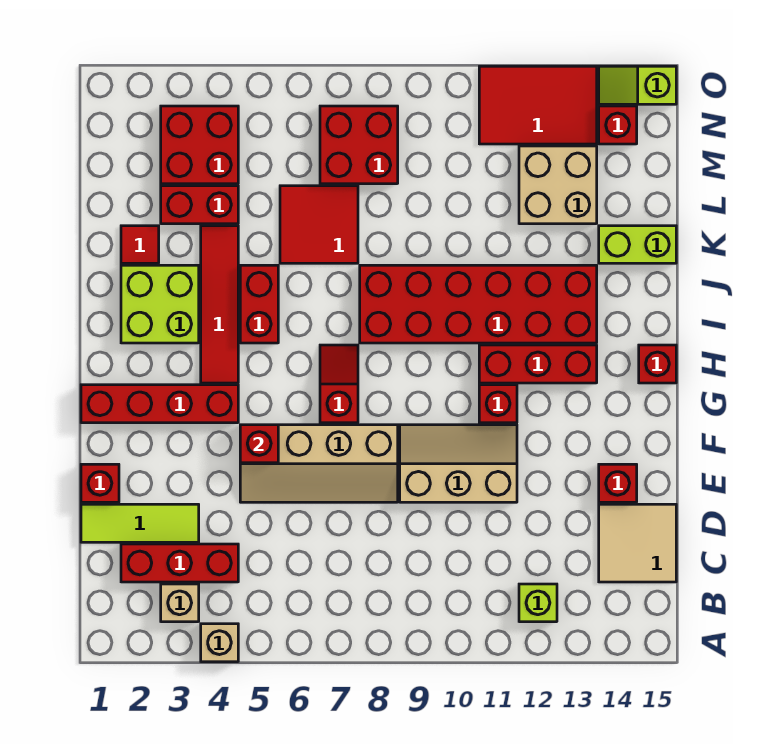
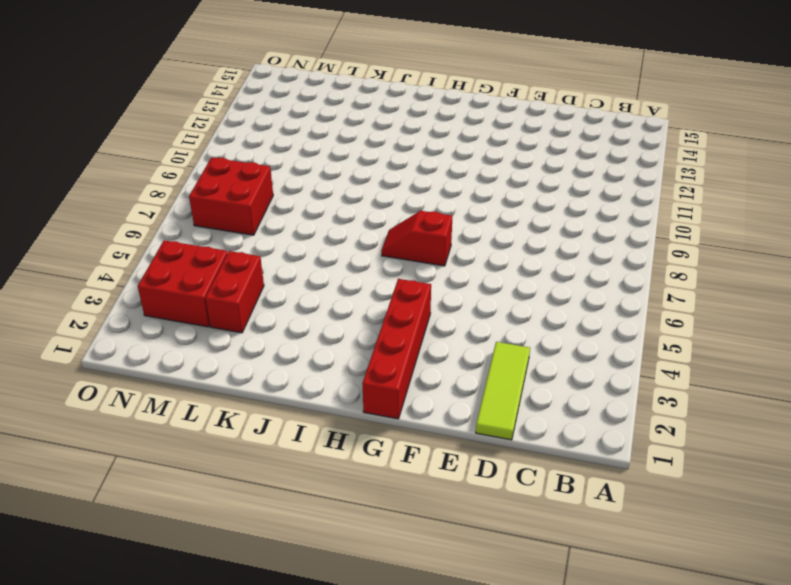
none -> tan 1x1 brick [201,624,238,662]
none -> tan 1x1 brick [161,584,199,622]
none -> lime 1x1 brick [519,584,557,622]
none -> red 1x3 brick [121,544,238,582]

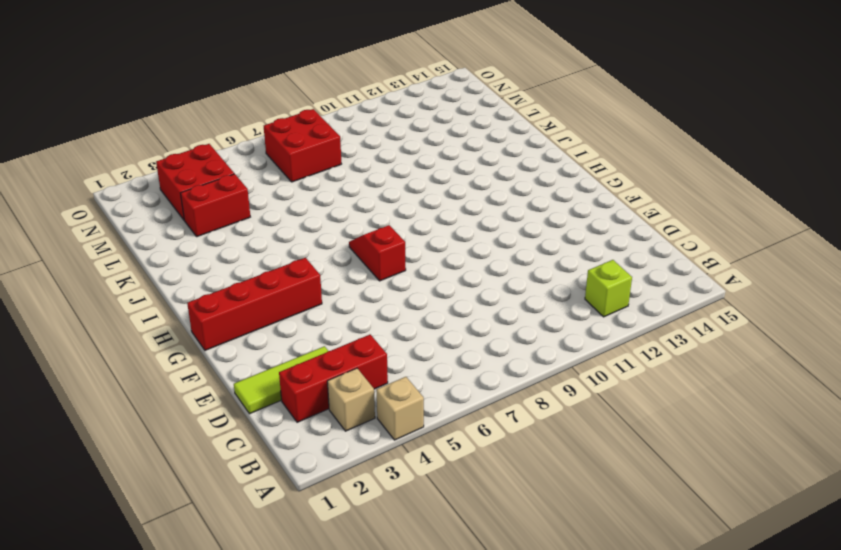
none -> tan 2x2 tile [599,504,676,582]
none -> red 1x1 brick [81,464,119,502]
none -> tan 2x4 slope [240,425,398,502]
none -> tan 2x3 slope [400,425,517,502]

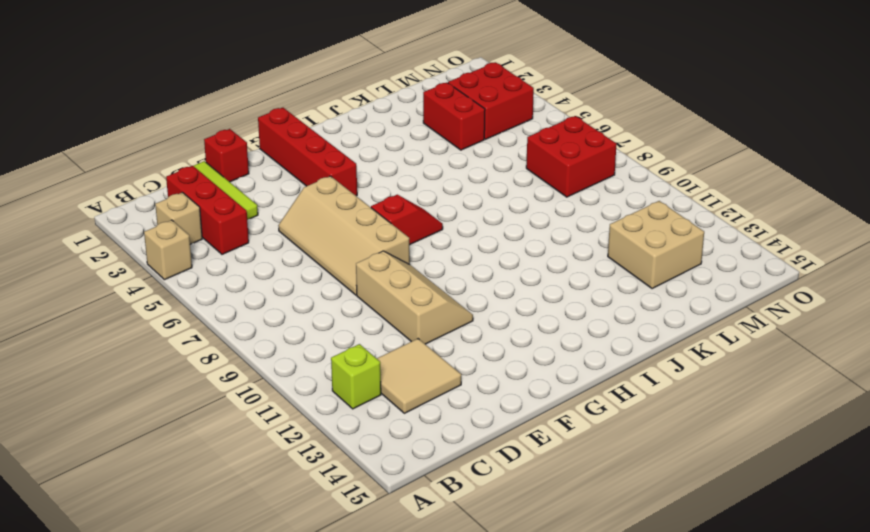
tan 2x2 tile [377,339,461,413] -> tan 2x2 tile moved to [599,504,676,582]
none -> red 1x1 brick [599,464,637,502]
none -> red 1x1 brick [479,385,517,423]
none -> red 1x4 tile [201,226,238,383]
none -> red 1x3 brick [479,345,597,383]

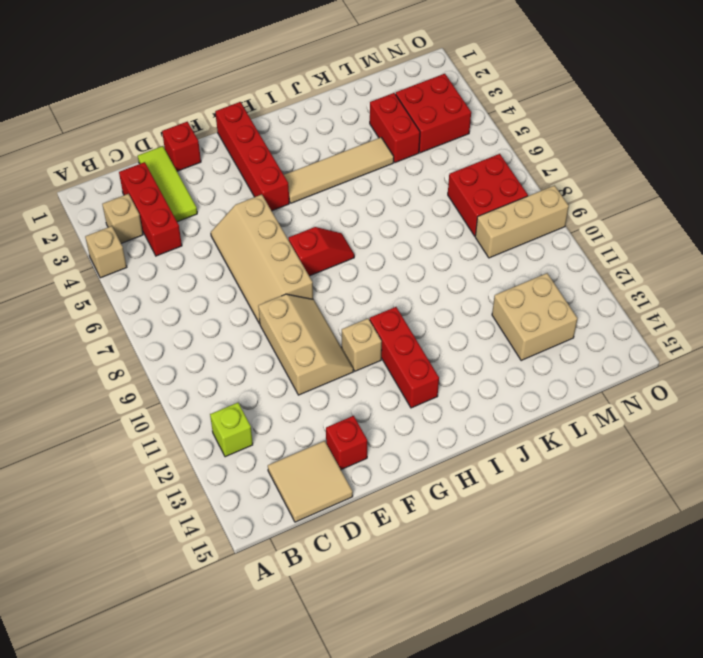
tan 1x1 brick [342,319,382,371] -> red 1x1 brick [479,385,517,423]
tan 1x4 tile [284,137,394,203] -> red 1x4 tile [201,226,238,383]
tan 1x3 brick [475,186,569,258] -> none
none -> red 1x1 brick [639,345,676,383]
none -> lime 2x2 brick [121,265,199,343]
none -> red 1x2 brick [240,265,278,343]
none -> red 2x6 brick [360,265,597,343]

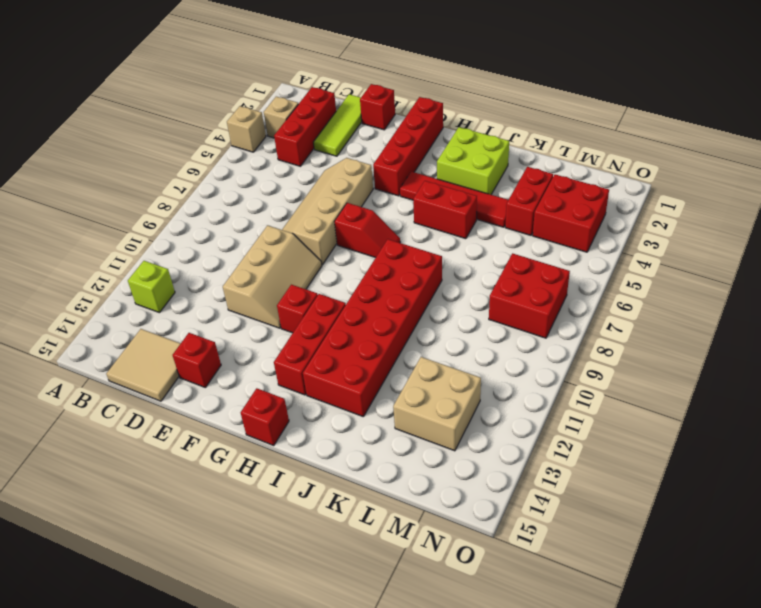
none -> red 1x1 tile [121,226,159,263]
none -> red 2x2 tile [280,186,358,263]
none -> lime 1x2 brick [599,226,676,263]
none -> red 2x3 tile [479,66,597,144]

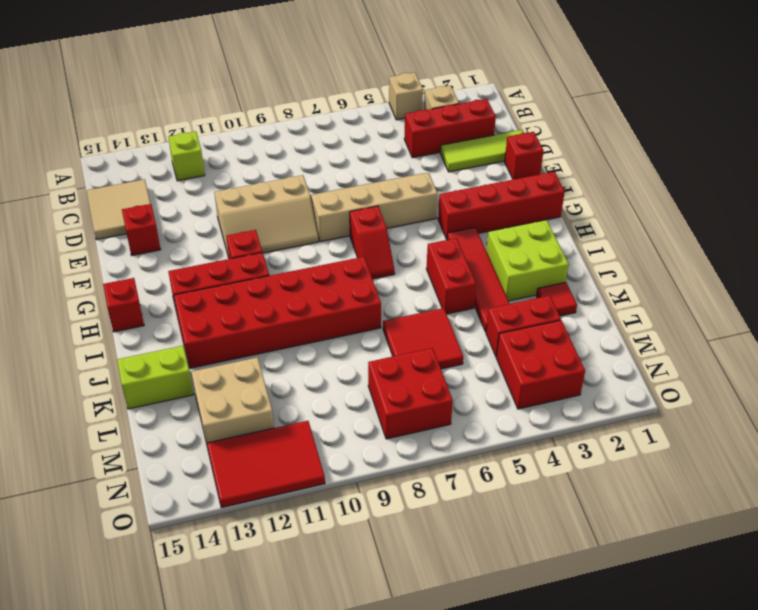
none -> red 1x1 brick [599,106,637,144]
none -> lime 1x2 slope [599,66,676,104]
none -> red 1x1 brick [240,425,278,463]

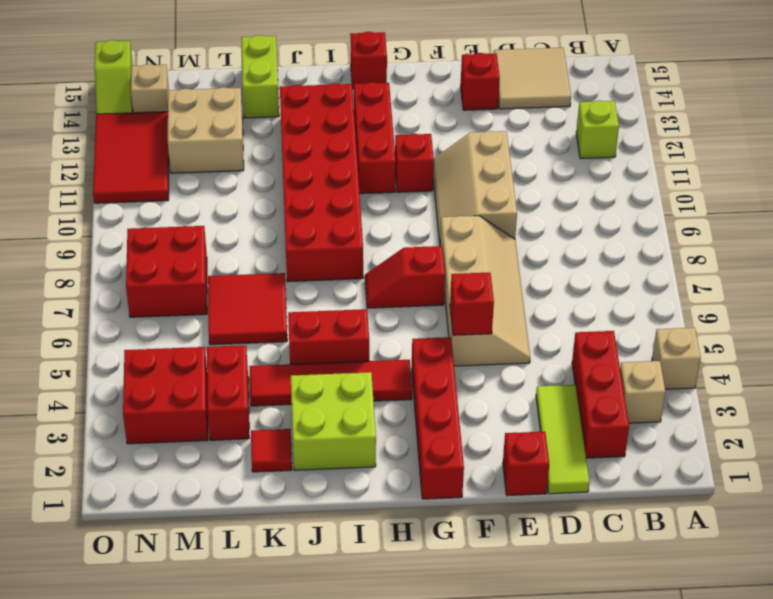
tan 1x1 brick [131,64,169,113] -> red 1x1 brick [599,106,637,144]

